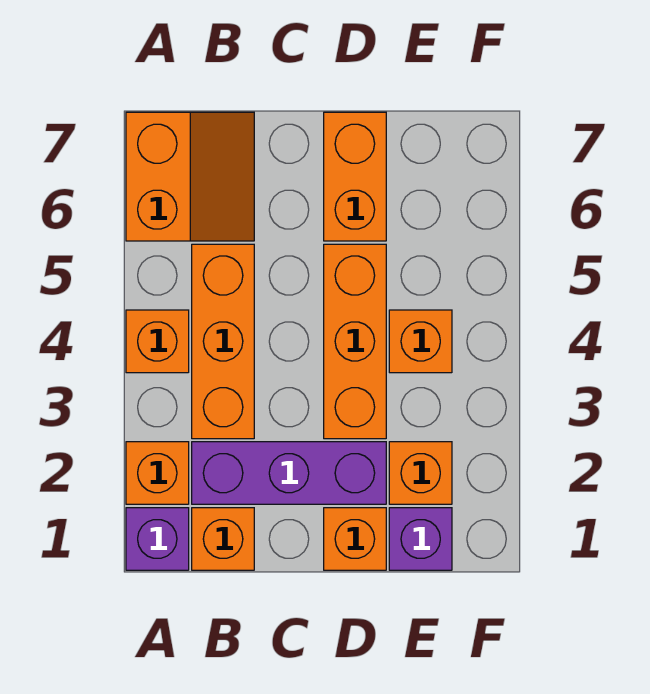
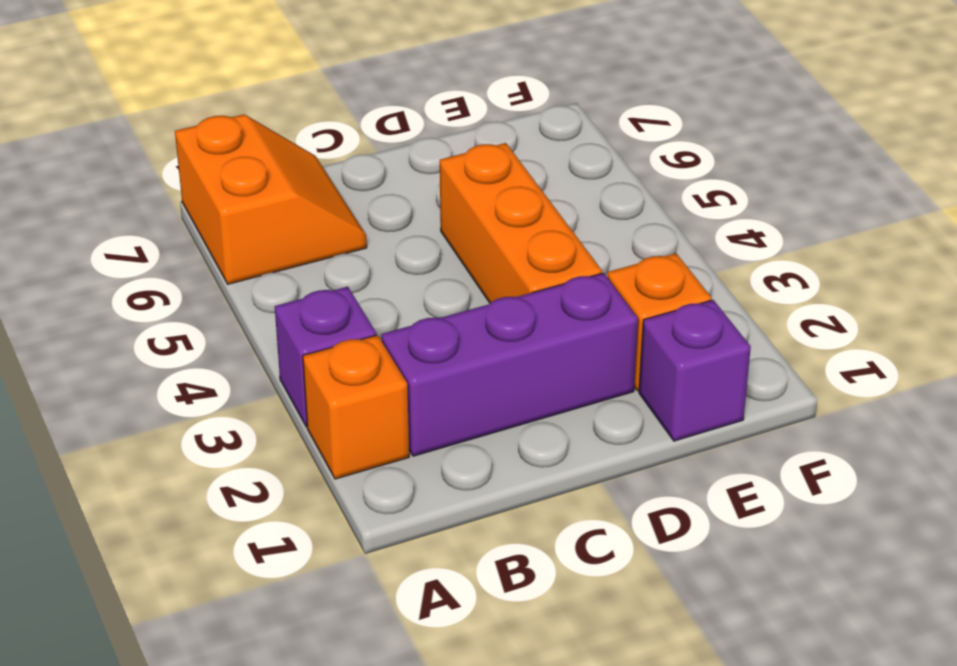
purple 1x1 brick [275,287,376,427] -> purple 1x1 brick moved to [126,508,189,570]
none -> orange 1x1 brick [126,310,189,373]
none -> orange 1x1 brick [192,508,254,570]
none -> orange 1x3 brick [192,244,254,439]

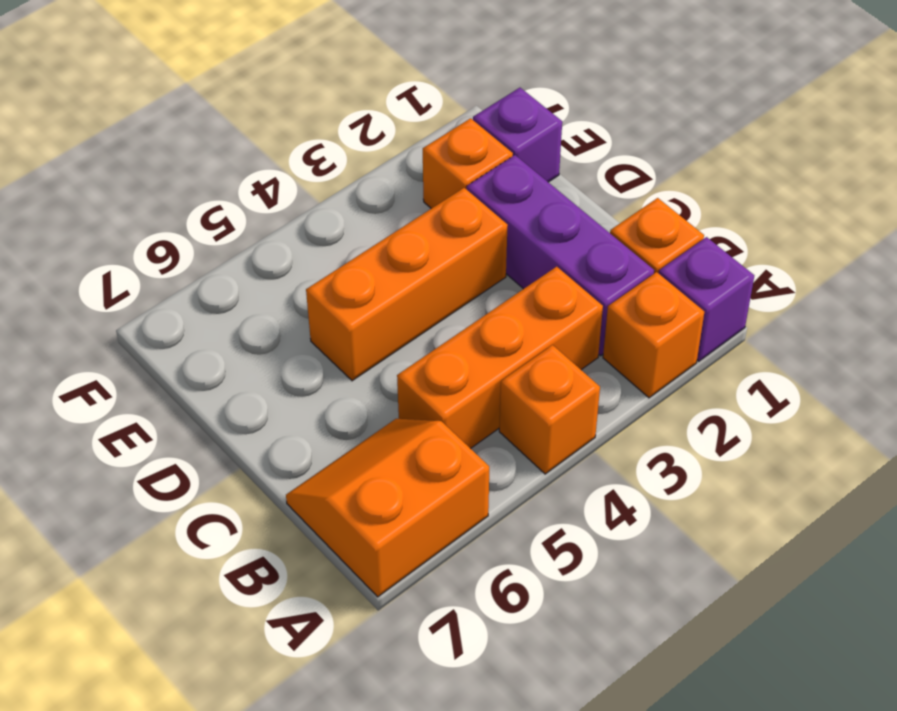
none -> orange 1x1 brick [324,508,386,570]
none -> orange 1x2 brick [324,112,386,241]
none -> orange 1x1 brick [389,310,452,373]

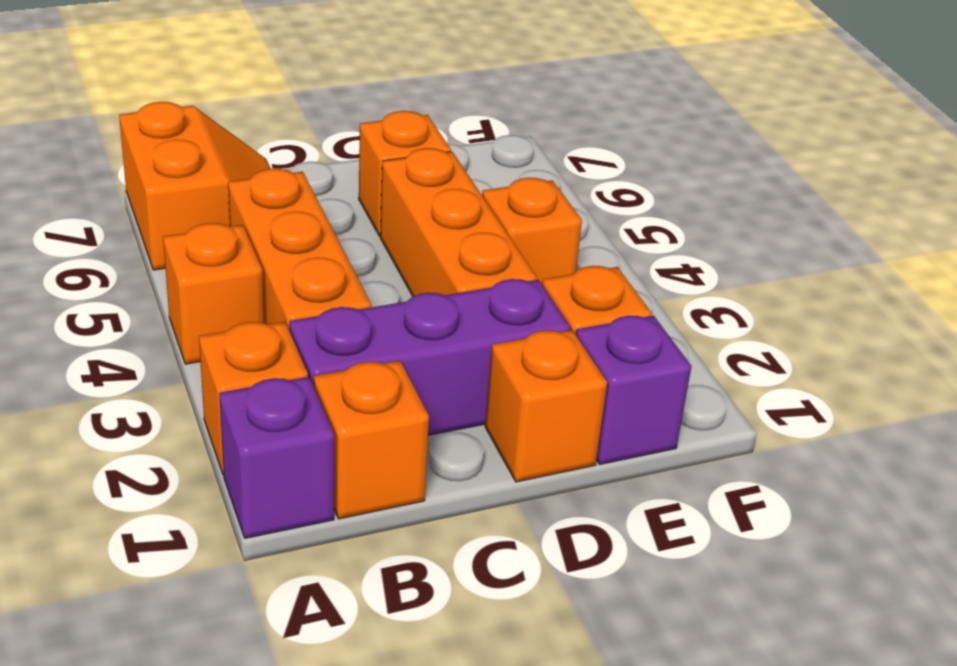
orange 1x1 brick [359,111,451,236] -> orange 1x2 brick [324,112,386,241]

